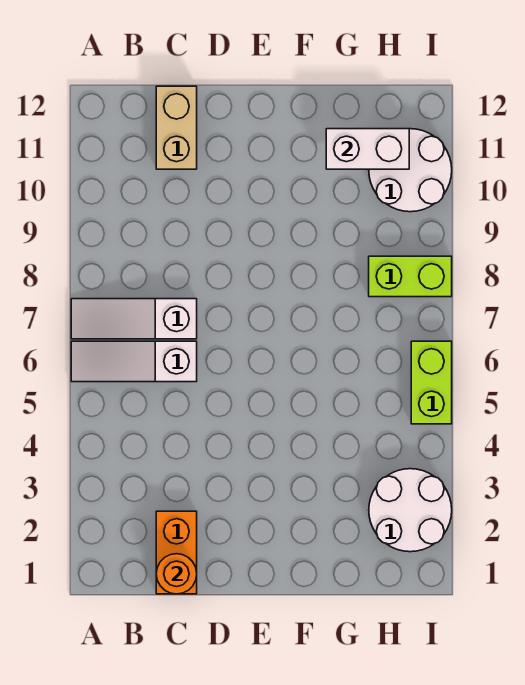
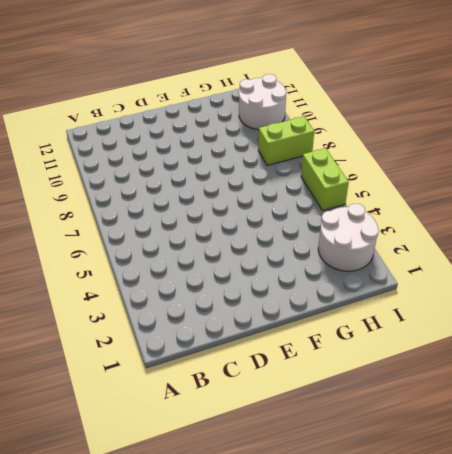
none -> white 1x3 slope [71,341,197,382]
none -> white 1x3 slope [71,299,197,339]

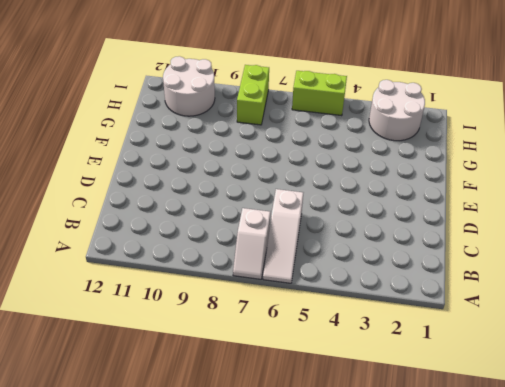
white 1x2 slope [233,208,270,279] -> white 1x3 slope [71,299,197,339]
none -> orange 1x2 brick [156,511,197,594]
none -> tan 1x2 brick [156,86,197,169]

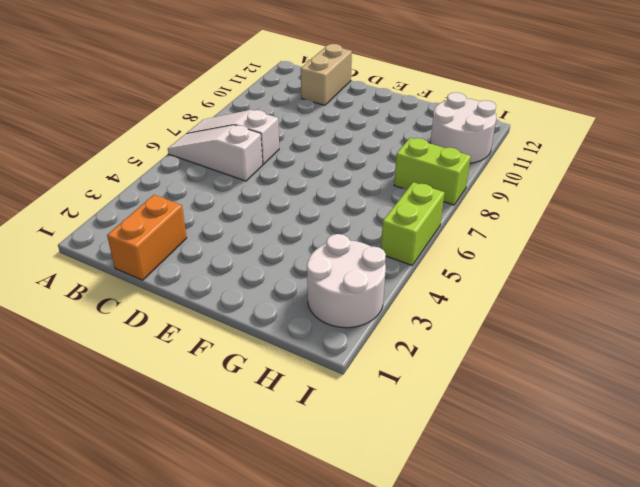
none -> orange 1x1 round brick [156,554,197,594]
none -> white 1x2 brick [326,129,409,169]

